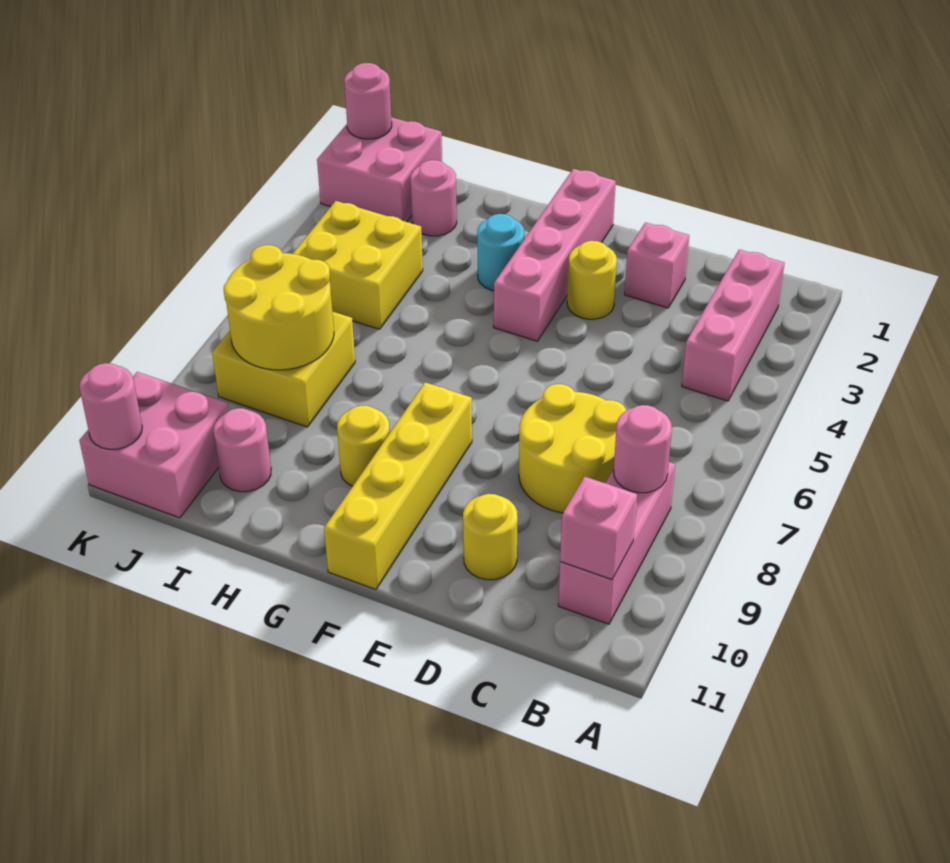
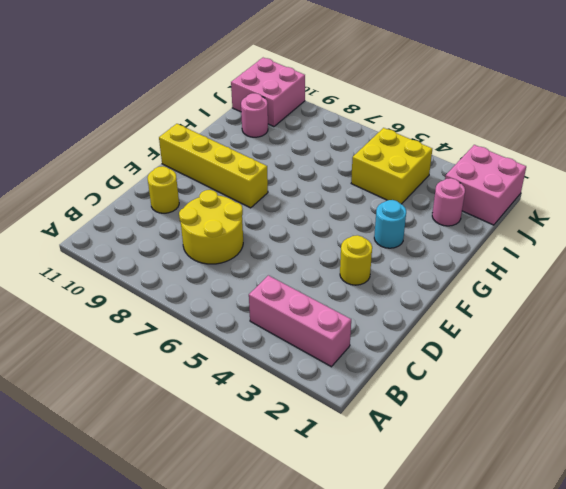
none -> pink 1x3 brick [558,462,675,624]
none -> pink 1x1 brick [625,222,689,308]
none -> pink 1x4 brick [494,169,616,341]

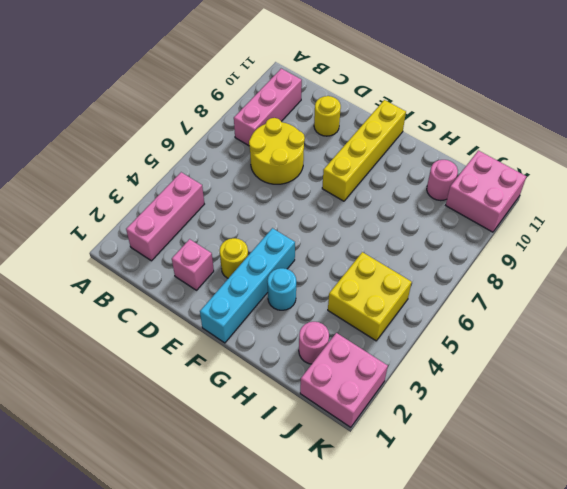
cyan 1x4 brick [200,228,295,343] -> pink 1x4 brick [494,169,616,341]
none -> yellow 1x1 round brick [337,406,390,486]
none -> yellow 2x2 brick [212,311,355,427]
none -> pink 1x1 round brick [614,405,672,493]

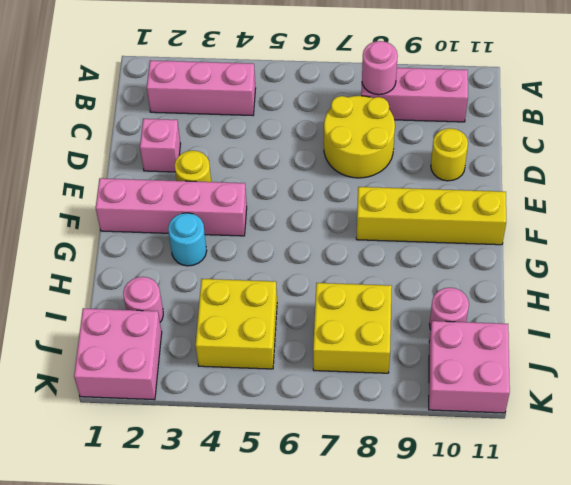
none -> yellow 1x1 round brick [337,406,390,486]
none -> pink 1x1 brick [560,477,637,579]
none -> yellow 2x2 round brick [224,245,334,370]

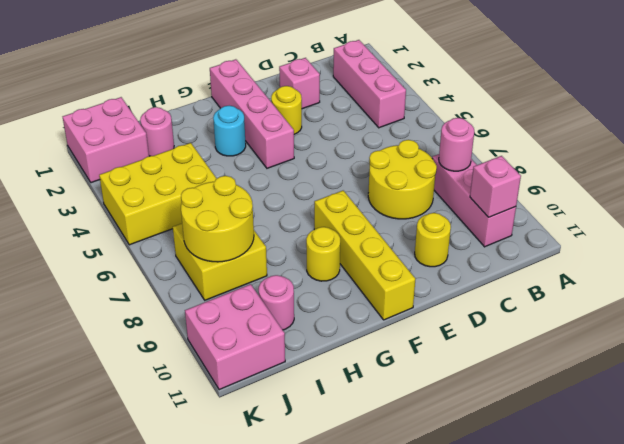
yellow 2x3 brick [99,143,217,245] -> yellow 2x2 brick [293,201,423,329]
none -> pink 1x1 round brick [344,63,392,139]
none -> pink 1x1 round brick [79,363,142,449]

